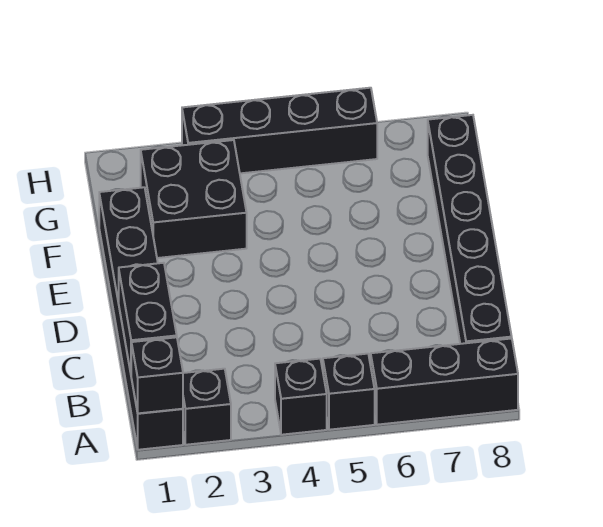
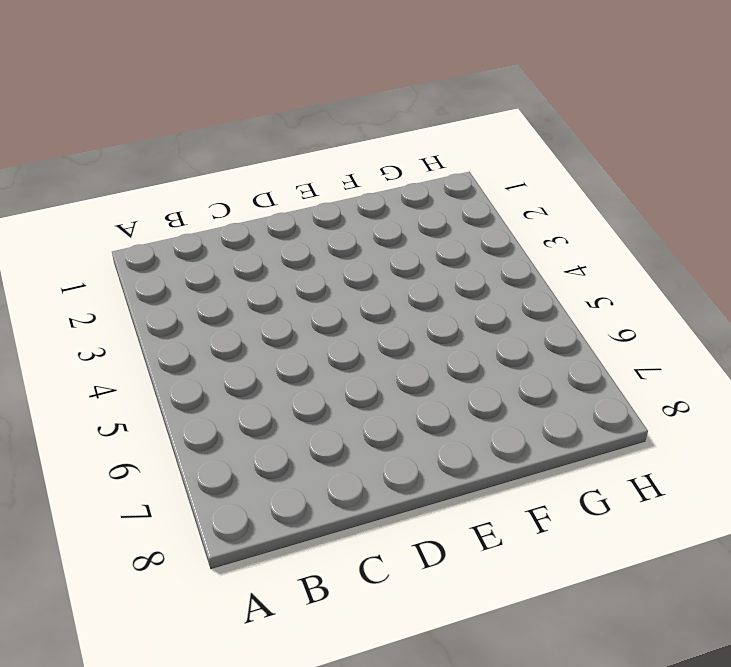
none -> black 1x6 brick [99,187,183,450]
none -> black 1x1 brick [183,369,231,445]

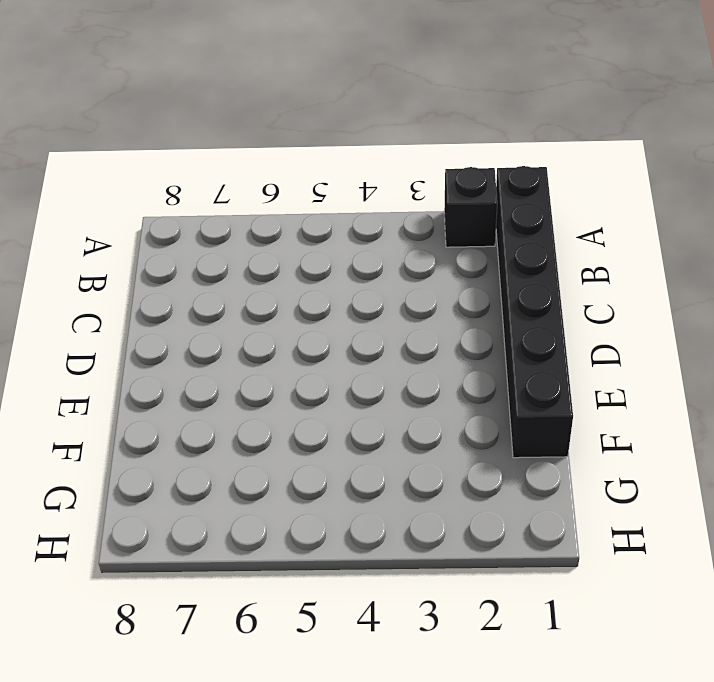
none -> black 1x1 brick [275,359,327,435]
none -> black 1x1 brick [323,354,375,430]

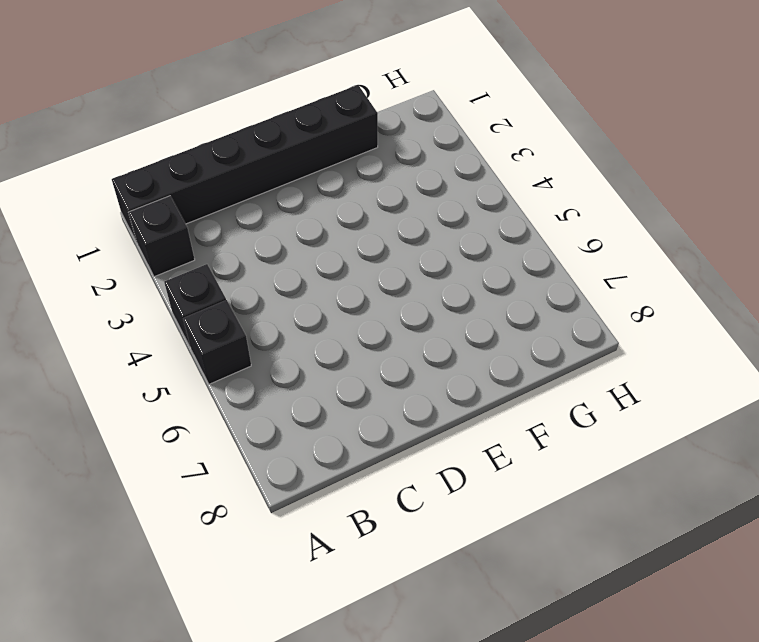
none -> black 1x3 brick [371,338,518,425]
none -> black 1x6 brick [428,115,512,344]

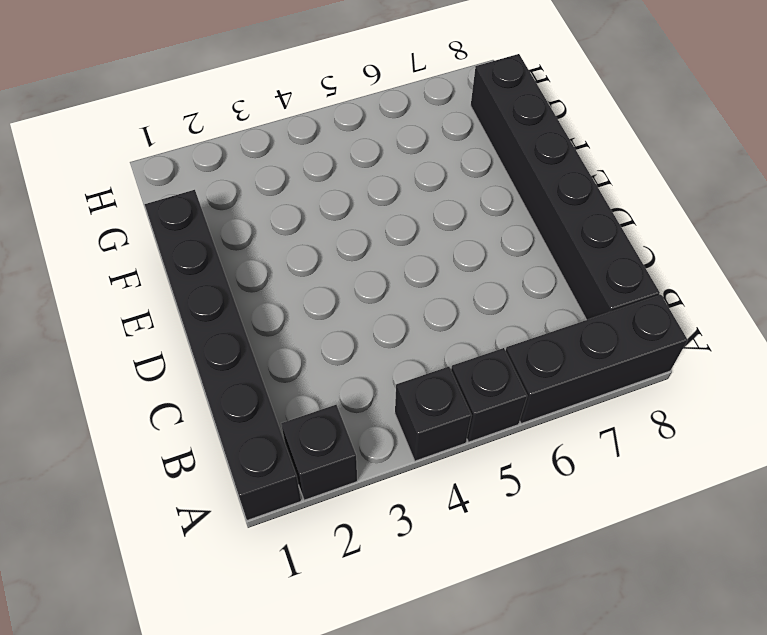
none -> black 2x2 brick [141,140,247,258]
none -> black 1x4 brick [182,88,377,173]

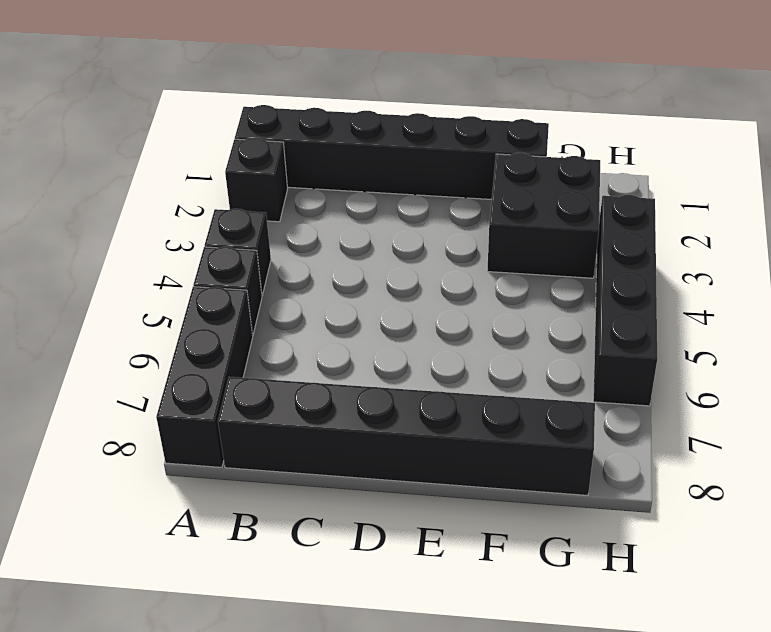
none -> black 1x1 brick [131,337,183,413]
none -> black 1x2 brick [119,263,177,373]

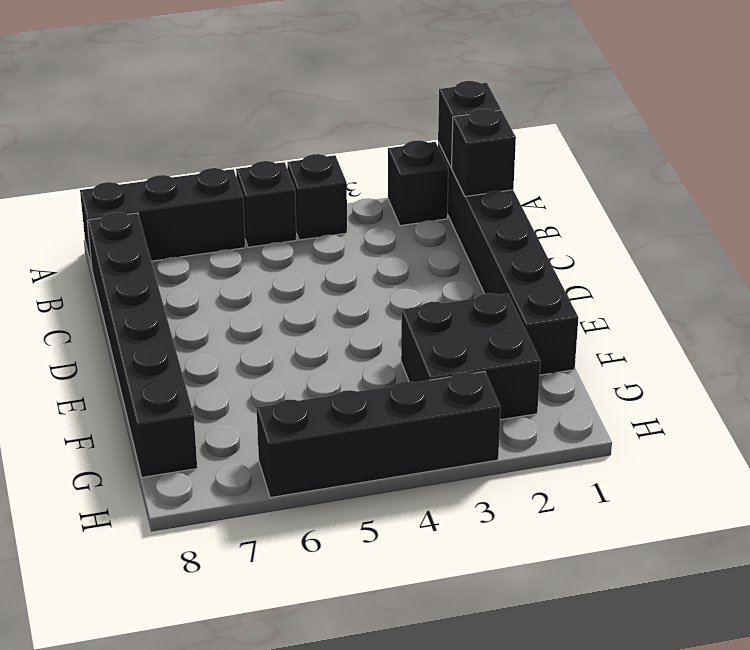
black 1x1 brick [451,109,516,197] -> black 1x2 brick [119,263,177,373]

